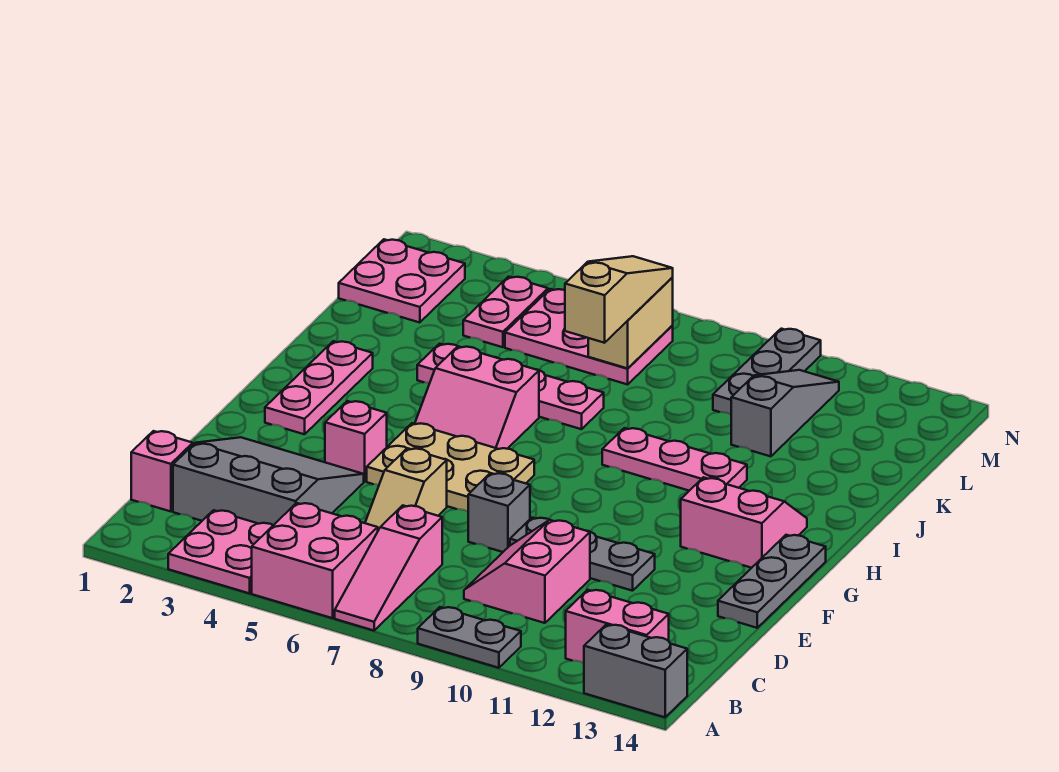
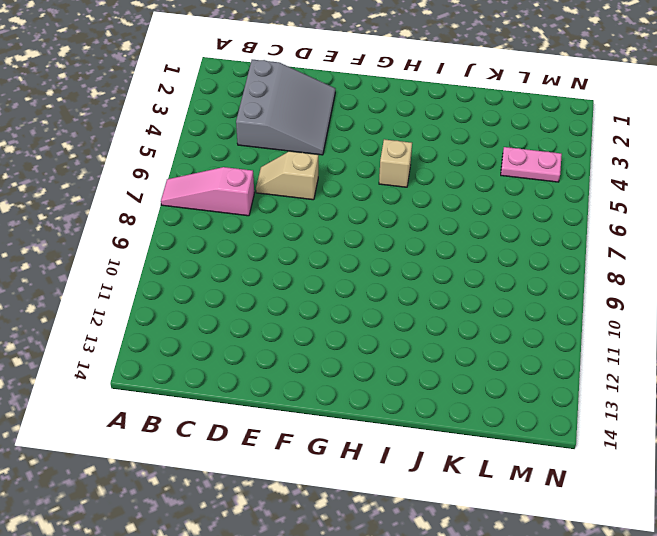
tan 1x1 brick [379,139,412,187] -> pink 2x2 slope [415,346,539,449]
none -> pink 2x2 plate [168,510,273,593]
none -> pink 2x2 brick [252,503,378,618]
none -> grey 1x2 plate [418,607,521,668]

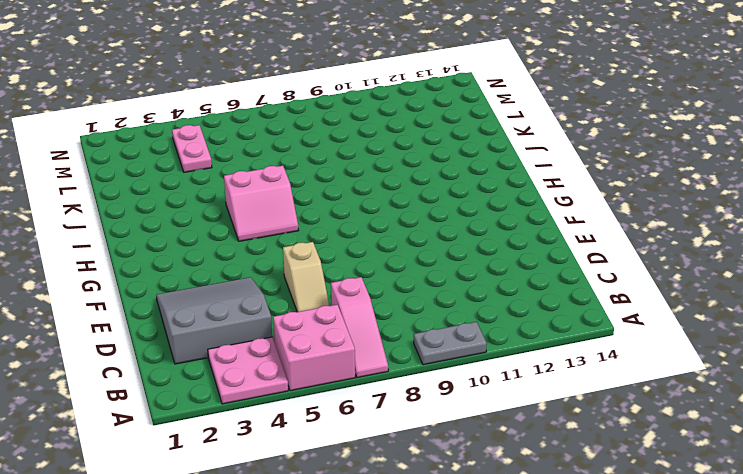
none -> grey 1x2 brick [584,625,687,717]
none -> pink 1x2 brick [566,590,669,663]
none -> pink 1x1 brick [131,431,193,511]

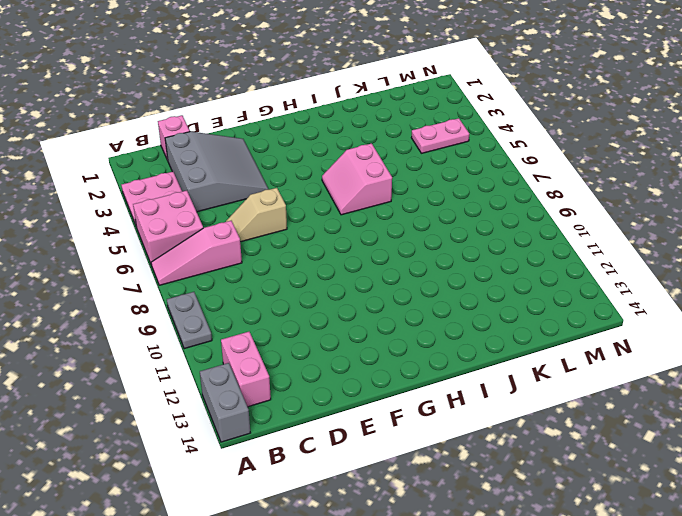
none -> pink 2x2 slope [464,520,590,623]
none -> grey 1x1 brick [468,473,530,552]
none -> grey 1x3 plate [510,518,655,591]

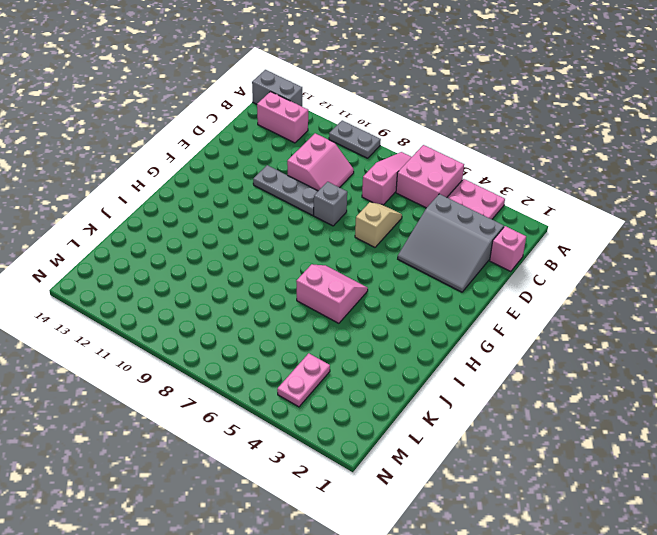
none -> grey 1x3 plate [718,535,826,628]
none -> pink 1x1 brick [325,401,387,482]
none -> tan 2x3 plate [367,423,534,512]

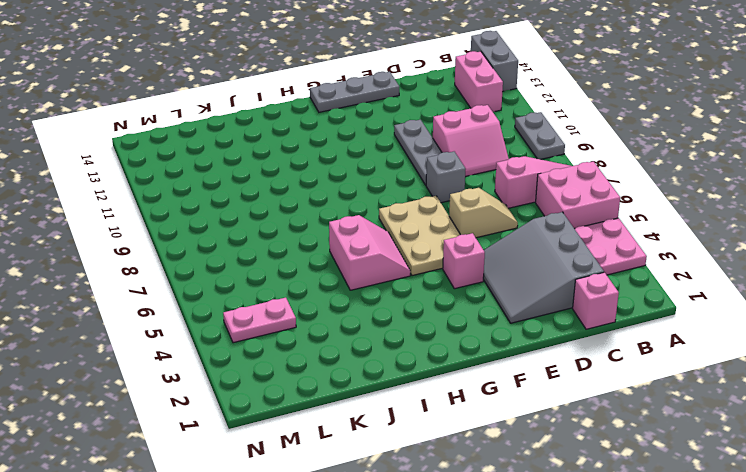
none -> pink 1x3 plate [265,341,373,434]
none -> pink 2x2 slope [681,477,807,568]
none -> pink 1x3 plate [602,428,747,491]

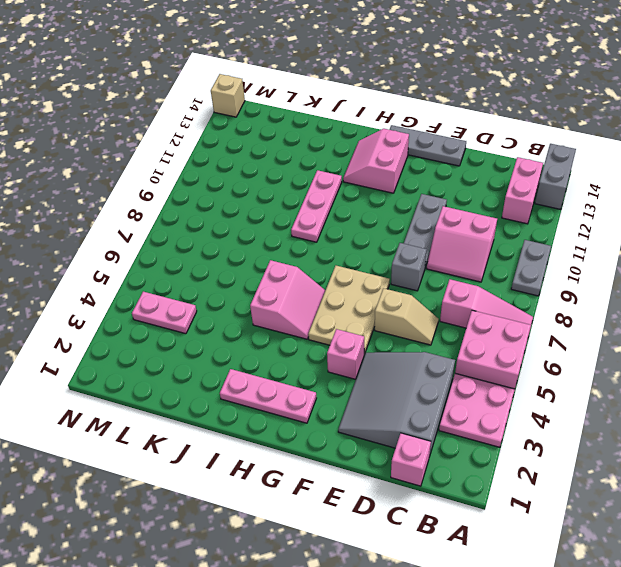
tan 1x1 brick [211,74,245,117] -> none
none -> pink 1x4 plate [417,344,604,429]
none -> grey 1x3 slope [731,370,839,456]
none -> pink 2x2 plate [339,239,465,323]

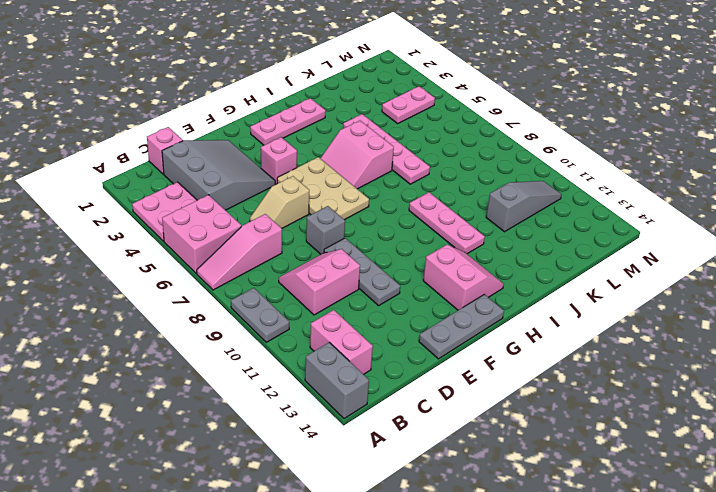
none -> pink 2x2 plate [339,239,465,323]
none -> pink 2x3 plate [505,289,673,384]
none -> grey 1x3 plate [713,329,821,414]

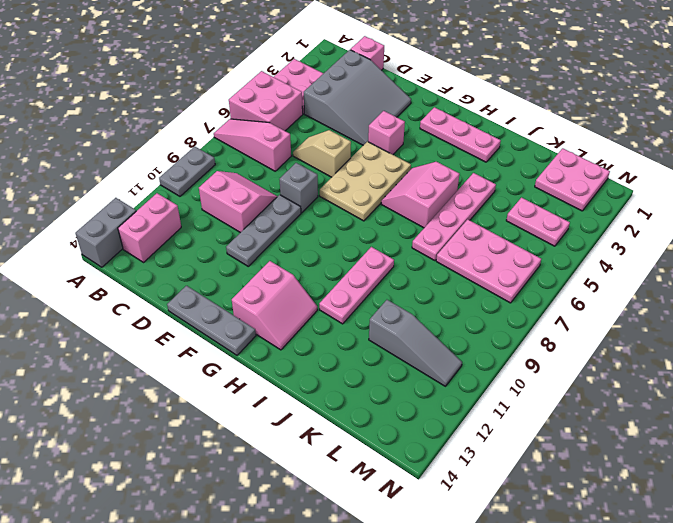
pink 2x3 plate [436,219,541,303] -> pink 2x3 plate turned to [505,289,673,384]
none -> grey 1x3 plate [713,329,821,414]
none -> tan 1x2 brick [588,278,673,368]
none -> tan 1x3 slope [565,256,673,343]

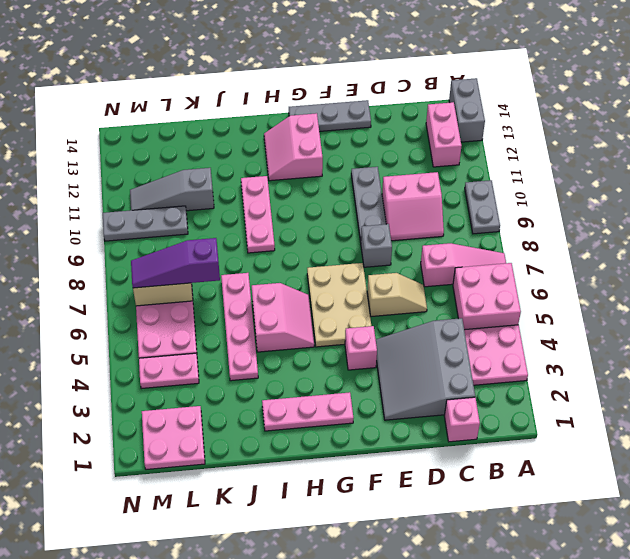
purple 1x3 slope [131,238,220,288] -> tan 1x3 slope [565,256,673,343]

